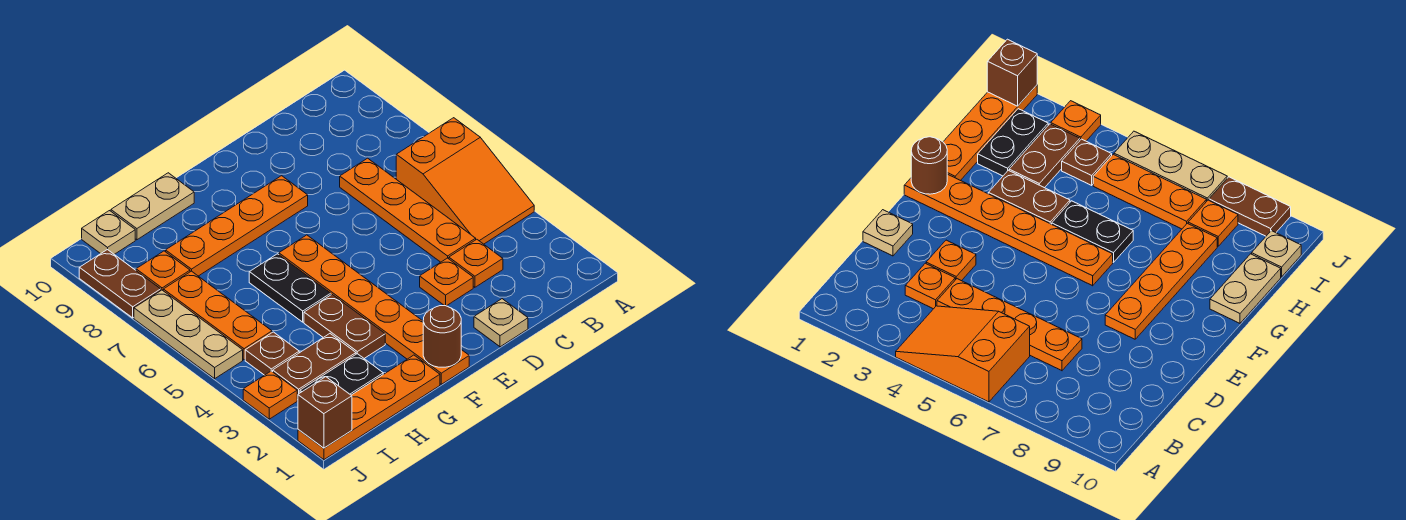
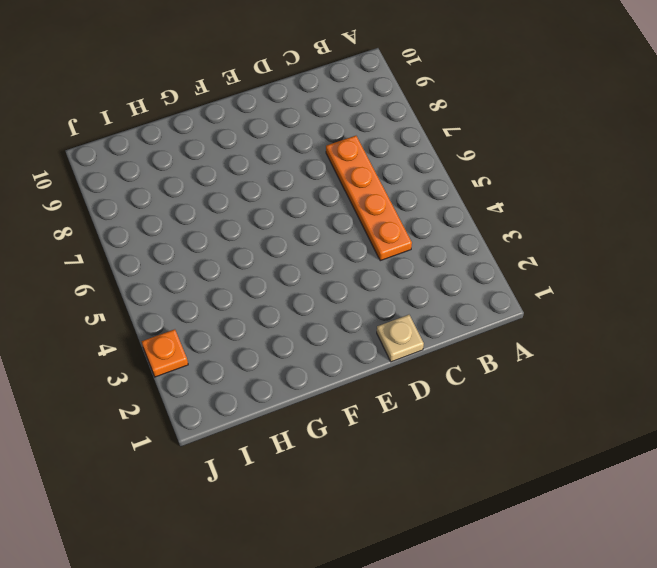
none -> orange 2x3 slope [396,118,534,244]
none -> orange 1x1 plate [449,239,503,287]
none -> orange 1x1 plate [420,258,473,306]

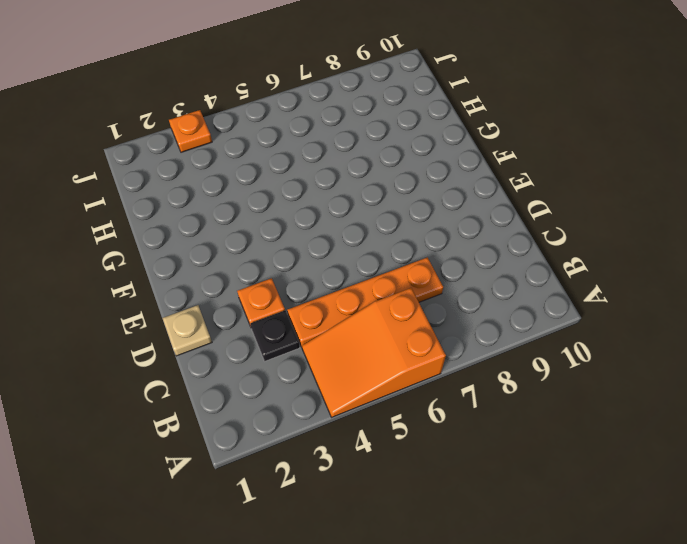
black 1x1 plate [250,311,300,361] -> orange 1x1 plate [449,239,503,287]
none -> orange 1x4 plate [166,176,308,276]
none -> orange 1x6 plate [279,235,469,384]
none -> orange 1x4 plate [298,355,440,460]

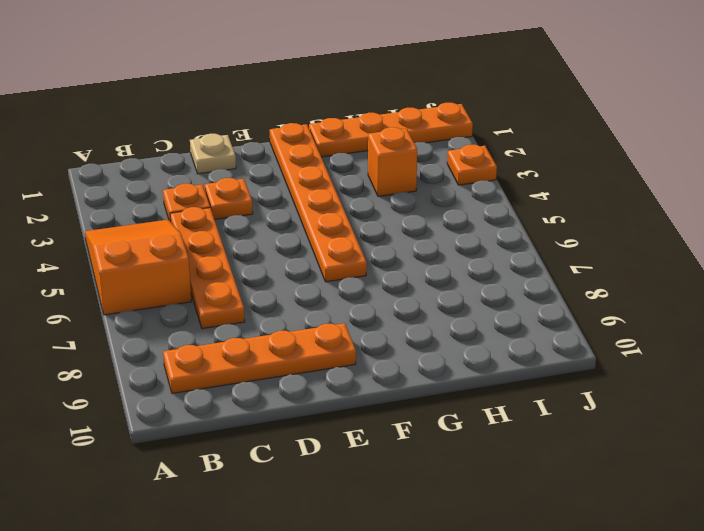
orange 1x4 plate [163,323,356,393] -> orange 1x4 plate moved to [166,176,308,276]
orange 1x1 brick [368,127,417,196] -> brown 1x2 plate [273,334,356,400]
none -> brown 1x2 plate [304,295,385,358]
none -> black 1x2 plate [249,254,331,322]
none -> tan 1x2 plate [111,173,194,240]

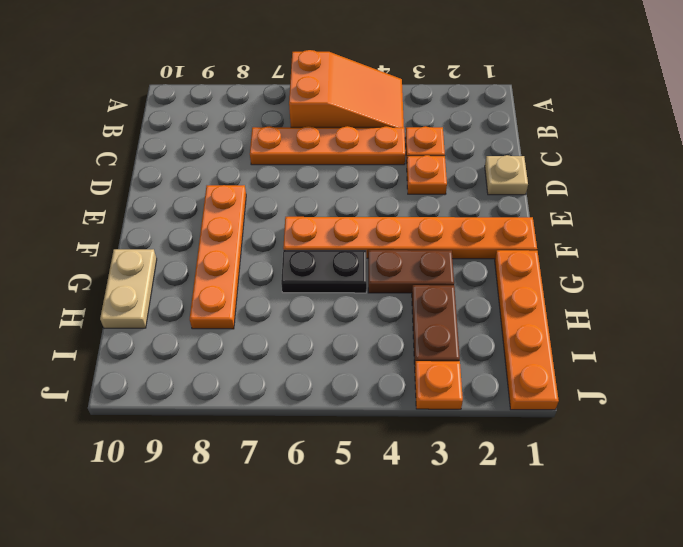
none -> black 1x2 plate [300,354,383,395]
none -> brown 1x1 plate [245,332,299,375]
none -> orange 1x3 plate [163,271,272,360]

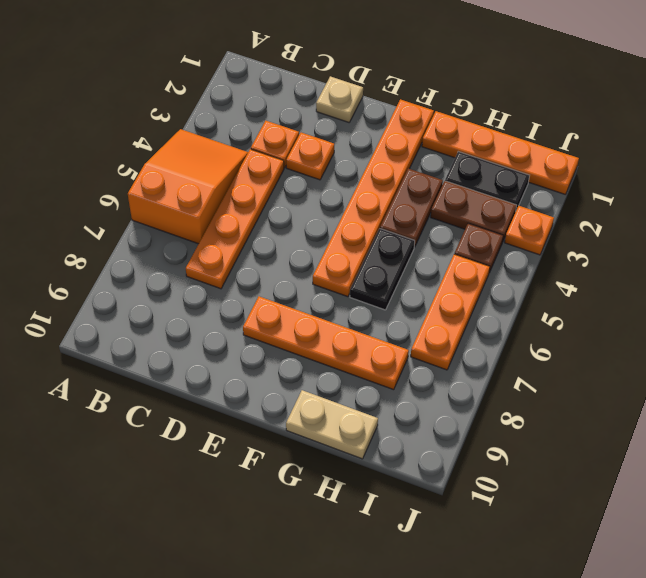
none -> orange 1x1 plate [136,251,190,290]
none -> tan 1x1 plate [82,211,135,254]
none -> tan 1x3 plate [134,290,243,379]

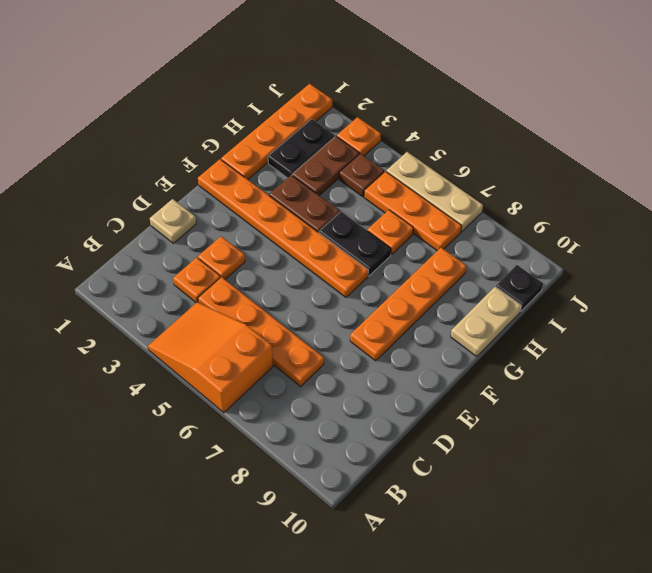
orange 1x1 plate [367,210,413,254] -> orange 1x1 plate moved to [136,251,190,290]
black 1x1 plate [496,265,543,311] -> tan 1x1 plate [82,211,135,254]
none -> brown 1x2 plate [79,249,161,318]
none -> brown 1x1 round brick [423,306,461,367]
none -> brown 1x1 brick [298,377,352,448]

